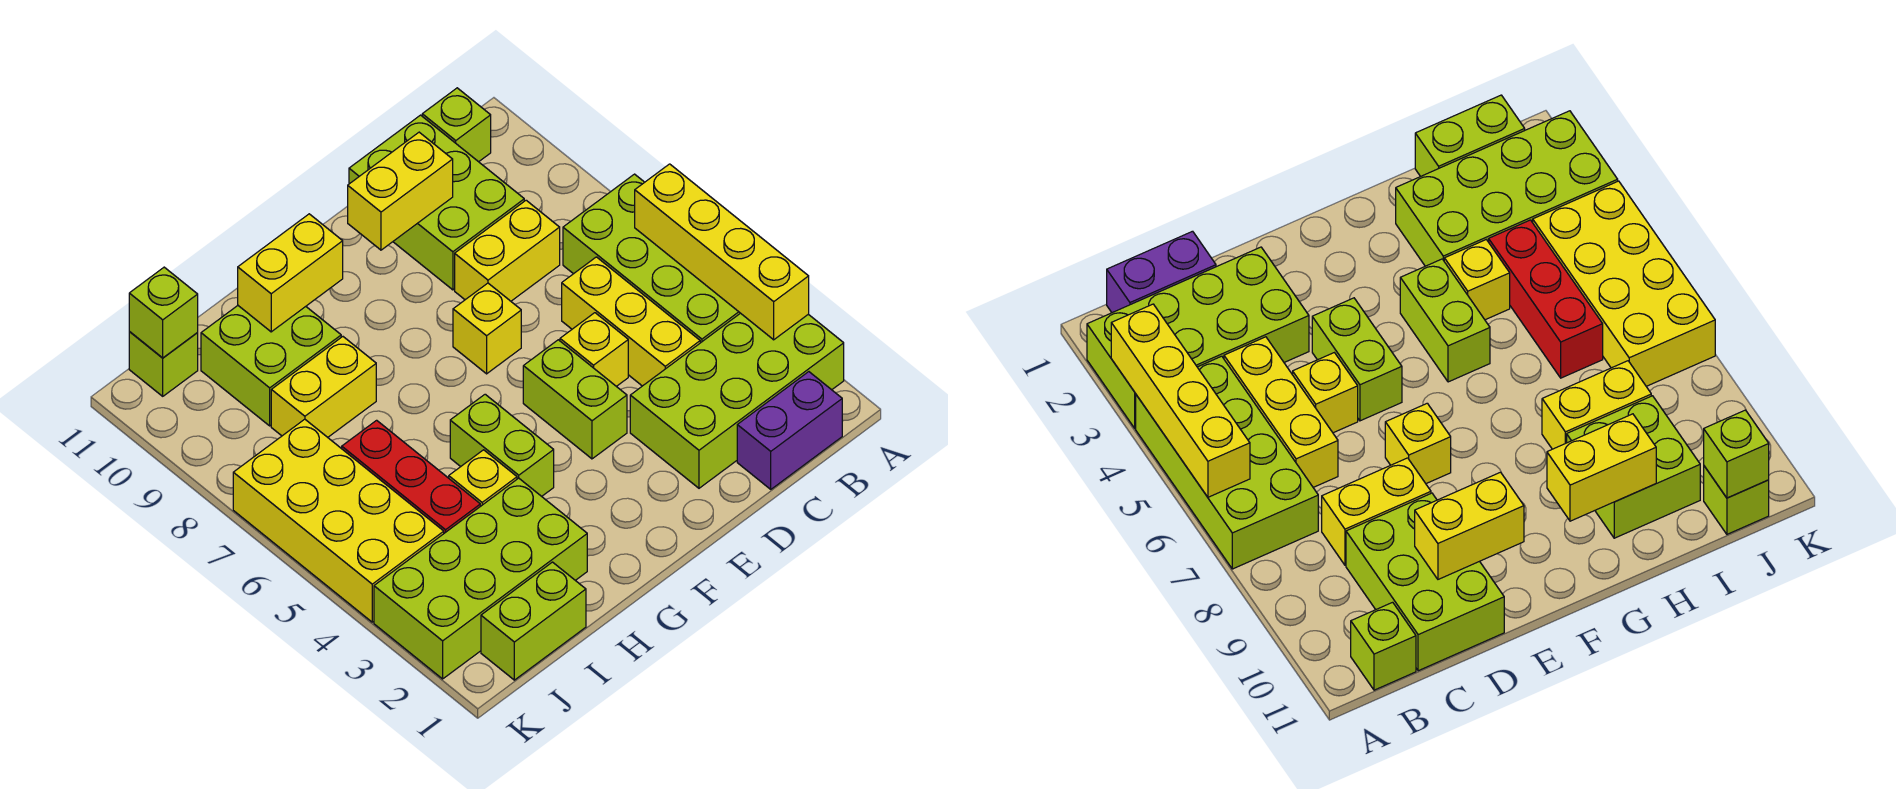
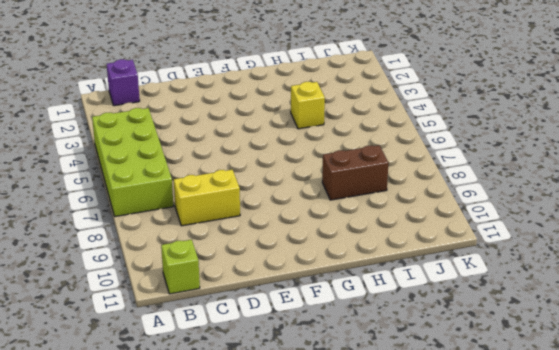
purple 1x1 brick [107,59,140,106] -> purple 1x2 brick [737,372,842,489]
brown 1x2 brick [322,145,388,200] -> yellow 1x2 brick [271,337,376,437]
none -> lime 2x4 brick [630,313,844,488]
none -> yellow 1x3 brick [562,257,700,386]
none -> lime 2x3 brick [349,115,524,290]

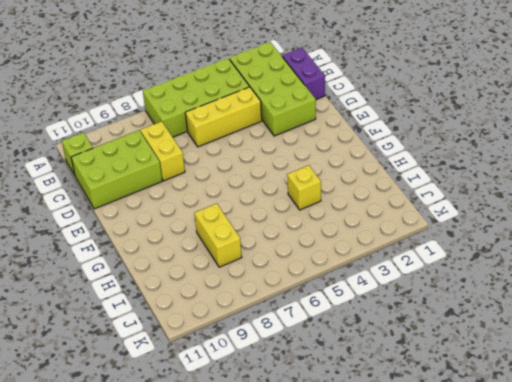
none -> yellow 1x1 brick [560,313,628,386]
none -> lime 1x2 brick [523,340,627,459]
none -> yellow 1x1 brick [453,283,521,374]

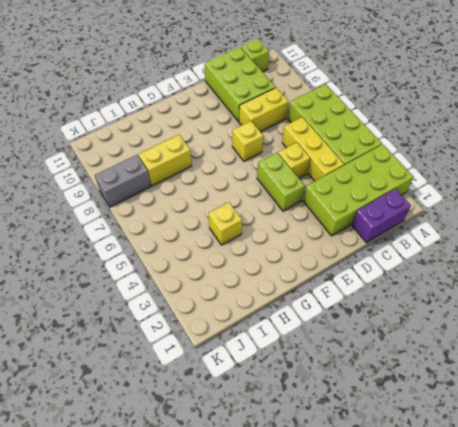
grey 1x2 brick [95,155,151,207] -> none
none -> lime 1x2 brick [450,394,554,496]
none -> lime 2x4 brick [374,478,587,679]
none -> lime 2x2 brick [201,306,341,426]

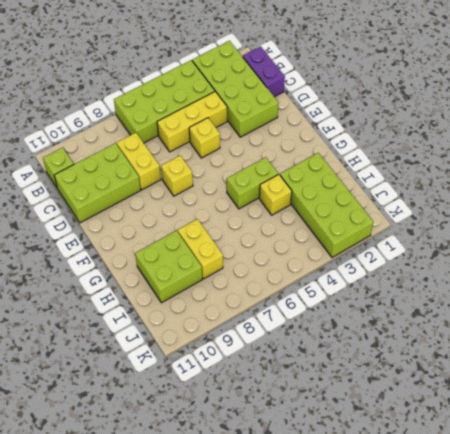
none -> lime 1x2 brick [523,340,627,459]
none -> lime 1x2 brick [481,562,586,680]
none -> red 1x3 brick [342,420,480,533]

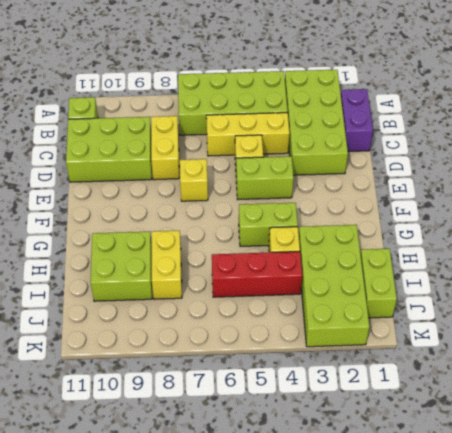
none -> yellow 2x4 brick [233,419,444,622]
none -> lime 1x1 brick [129,332,198,396]
none -> yellow 1x4 brick [635,164,809,340]

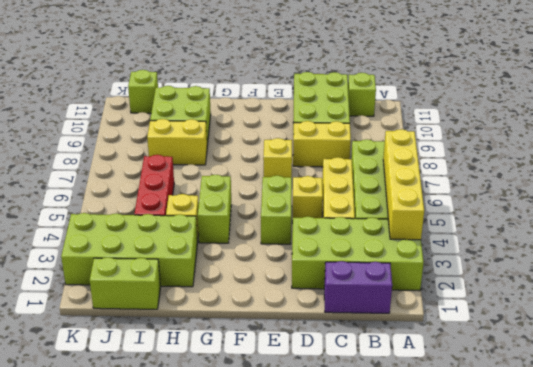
none -> yellow 2x4 brick [233,419,444,622]
none -> yellow 1x2 brick [348,132,453,250]
none -> yellow 1x2 brick [238,214,343,332]

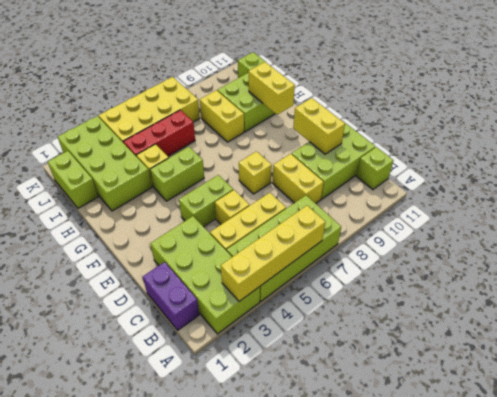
none -> lime 1x1 brick [129,267,198,358]

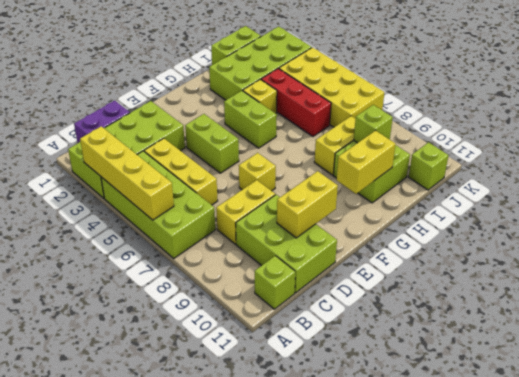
lime 1x1 brick [354,105,393,143] -> lime 1x1 brick moved to [129,267,198,358]
none -> yellow 1x1 brick [560,313,628,386]

